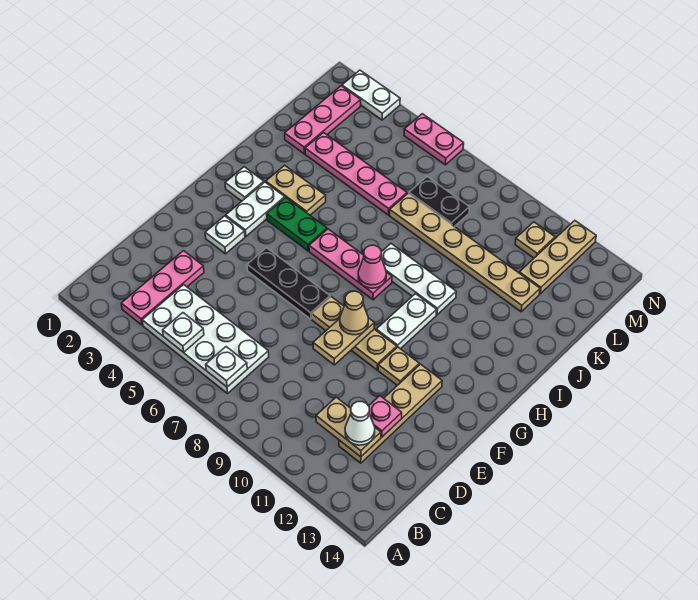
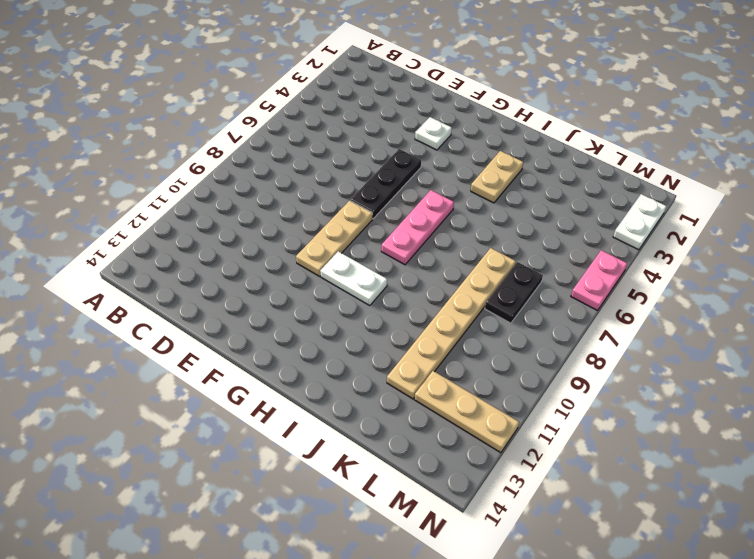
none -> pink 1x3 plate [121,251,204,325]
none -> white 2x4 plate [142,285,269,393]
none -> tan 1x4 plate [339,364,442,463]
none -> tan 1x1 plate [378,347,419,385]

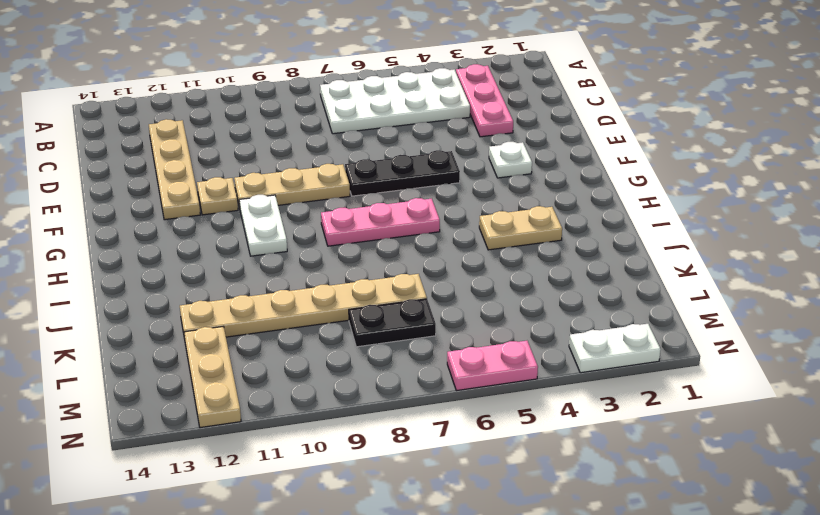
none -> white 1x2 plate [226,182,285,236]
none -> white 1x1 plate [225,167,264,201]
none -> green 1x2 plate [267,198,327,251]
none -> white 1x3 plate [381,244,456,315]

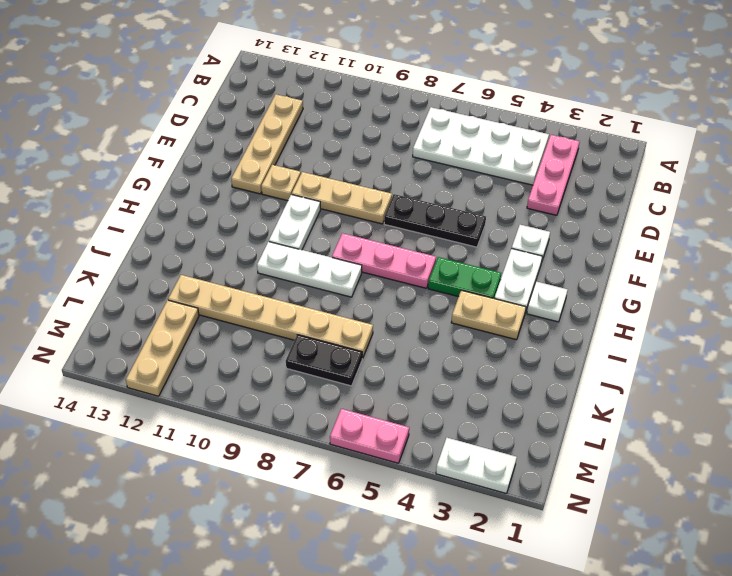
none -> pink 1x3 plate [285,86,361,154]
none -> pink 1x4 plate [305,133,407,215]
none -> tan 1x1 plate [515,222,555,258]
none -> white 1x1 plate [163,313,204,353]

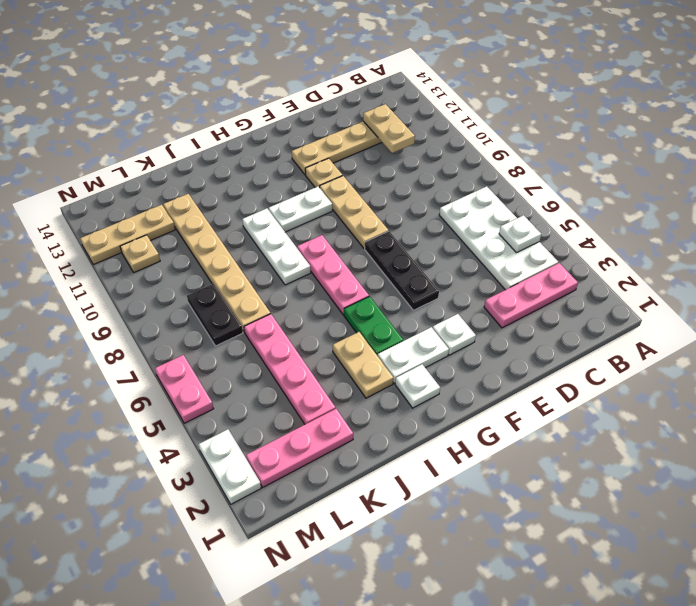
none -> white 1x1 plate [206,347,247,387]
none -> pink 1x1 plate [369,396,402,437]
none -> tan 1x2 plate [313,318,374,365]
none -> pink 1x1 cone [358,245,386,288]

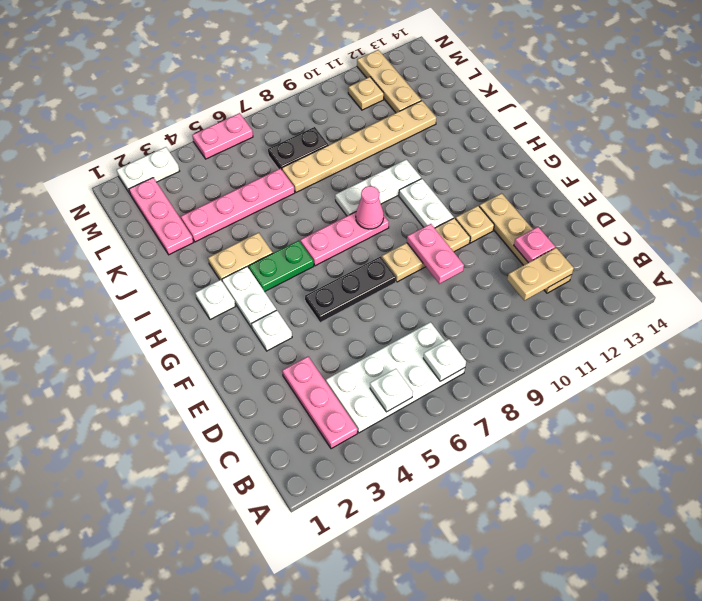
pink 1x2 plate [407,224,464,284] -> tan 1x2 plate [313,318,374,365]
none -> white 1x1 cone [345,402,375,445]
none -> tan 1x1 cone [340,291,368,335]

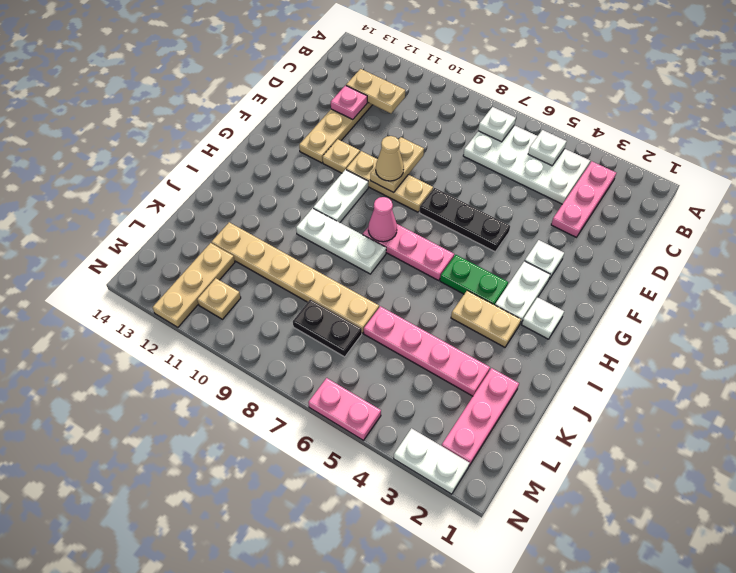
none -> white 1x1 cone [345,402,375,445]

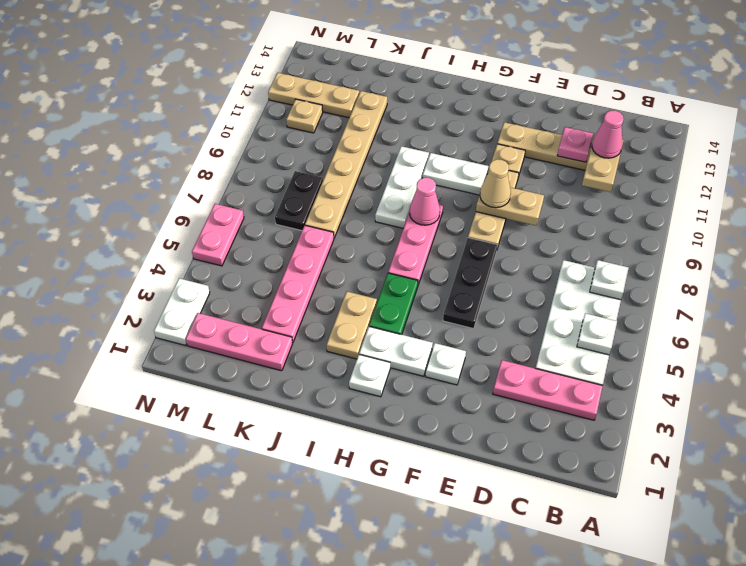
pink 1x1 cone [592,111,624,158] -> white 1x1 cone [345,402,375,445]

